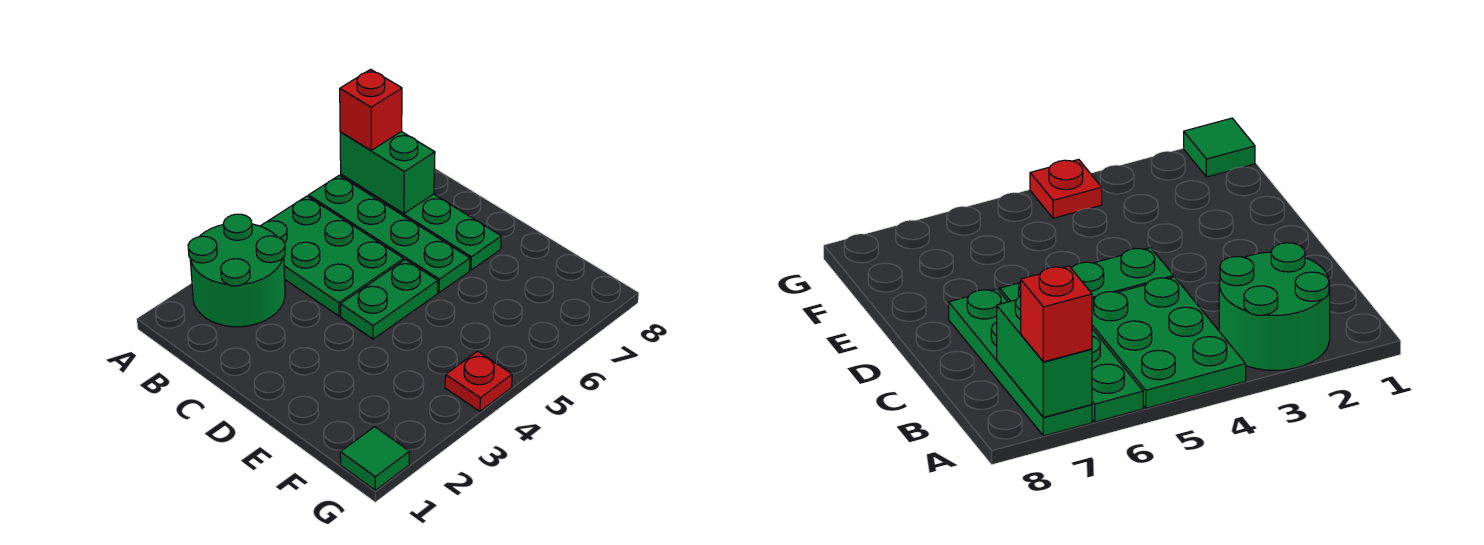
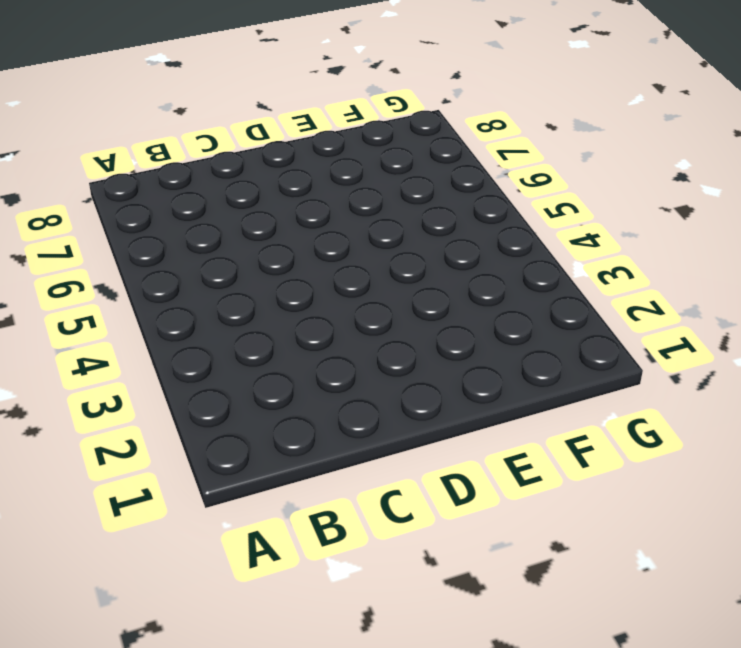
none -> green 2x2 round brick [188,214,285,327]
none -> green 2x3 plate [261,196,404,316]

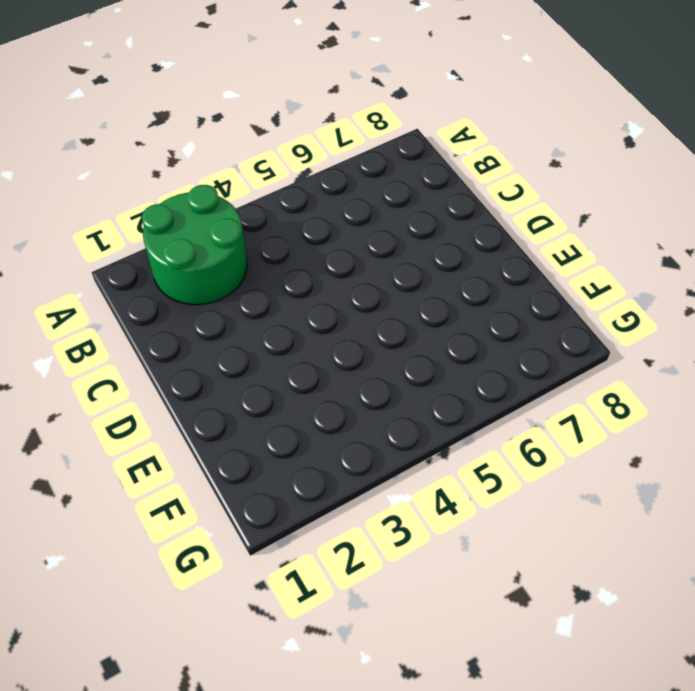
none -> green 2x3 plate [261,196,404,316]
none -> green 1x4 plate [309,176,470,293]

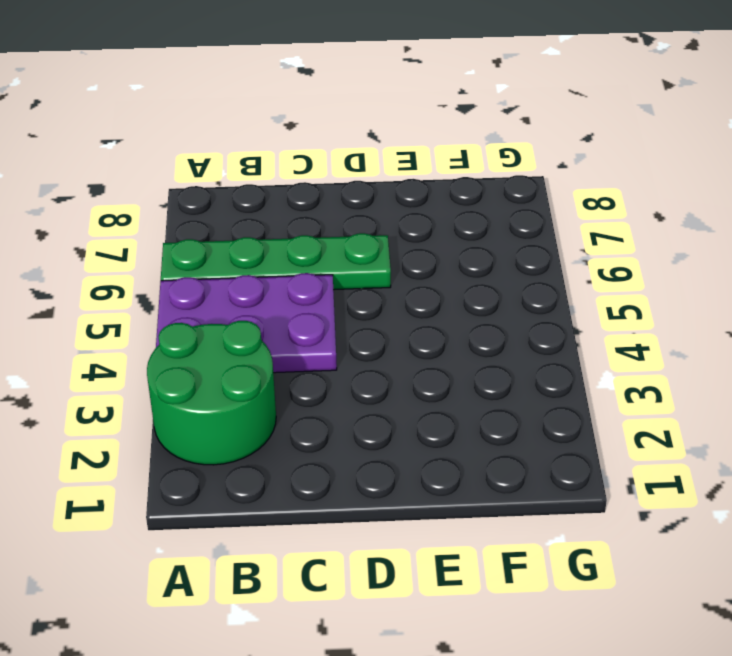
purple 2x3 plate [156,273,337,373] -> green 2x3 plate [261,196,404,316]
none -> green 1x4 plate [341,174,501,270]
none -> green 1x2 plate [341,260,438,339]

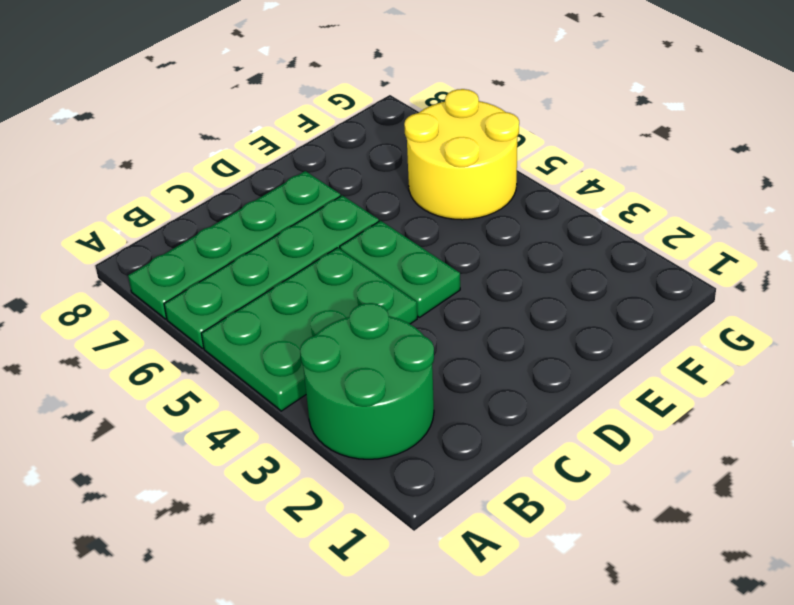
yellow 2x2 round brick [404,89,519,220] -> none
none -> green 1x1 tile [340,427,410,490]
none -> red 1x1 plate [445,351,512,411]

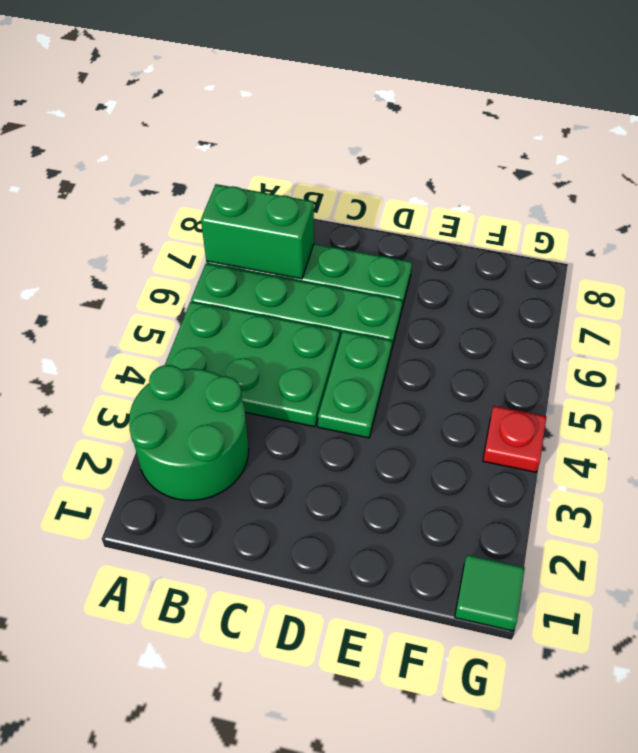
none -> red 1x1 brick [340,69,402,150]

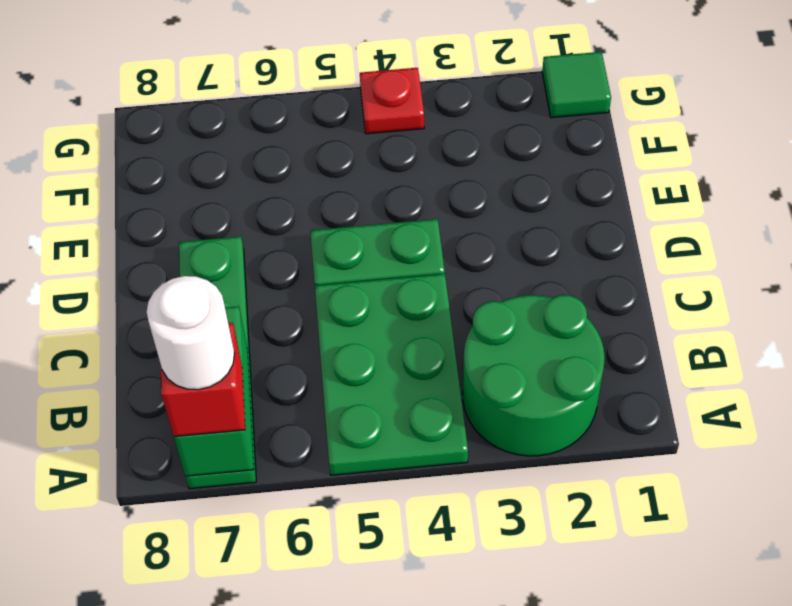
white 1x1 round brick [147,276,235,390] -> none
none -> green 1x4 plate [309,176,470,293]

